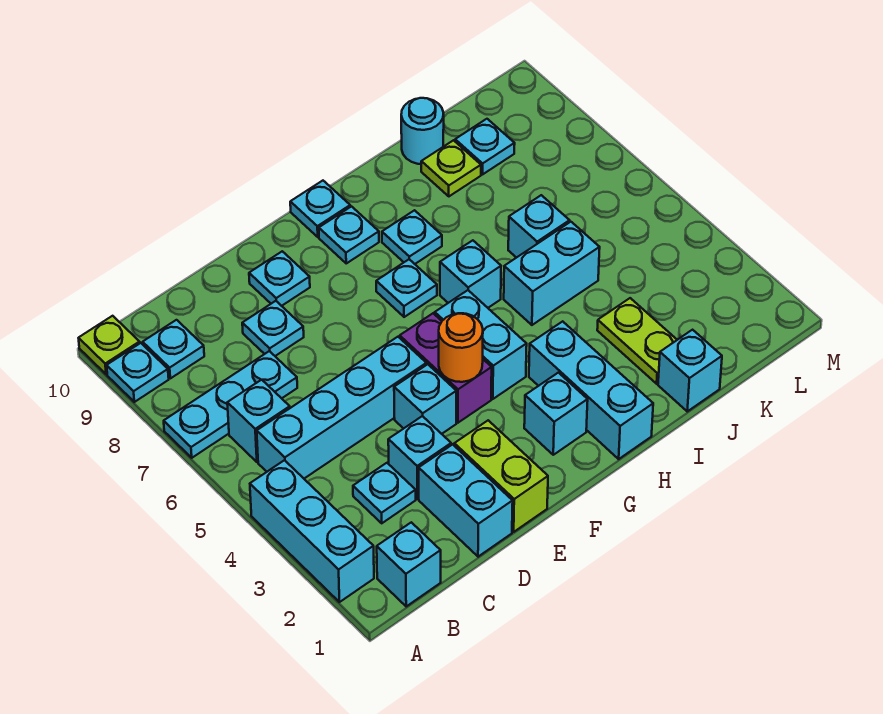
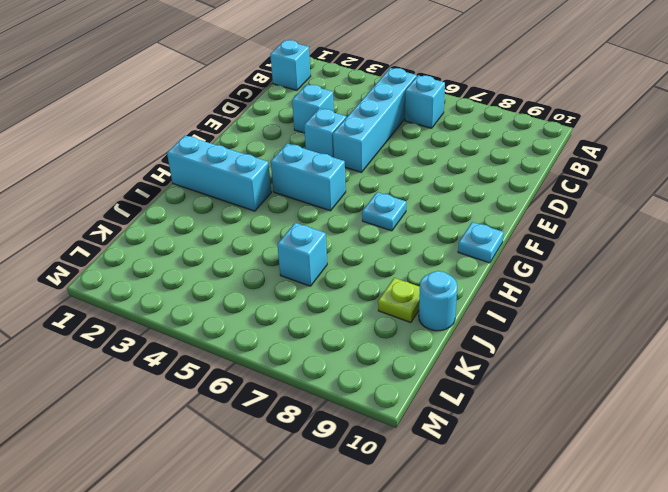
none -> cyan 1x3 brick [250,460,374,602]
none -> cyan 1x3 plate [164,351,297,458]
none -> cyan 1x1 plate [107,343,169,402]
none -> lime 1x1 plate [79,316,140,374]

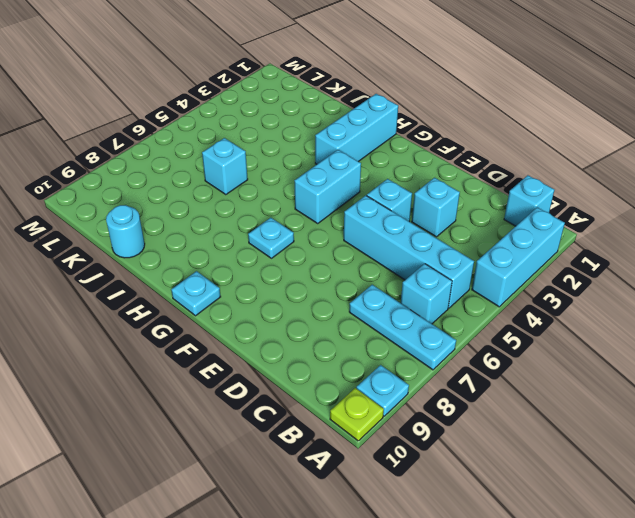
none -> cyan 1x1 plate [143,320,204,378]
none -> cyan 1x1 plate [353,463,416,523]
none -> cyan 1x2 brick [419,444,513,557]
none -> cyan 1x1 plate [242,301,304,356]

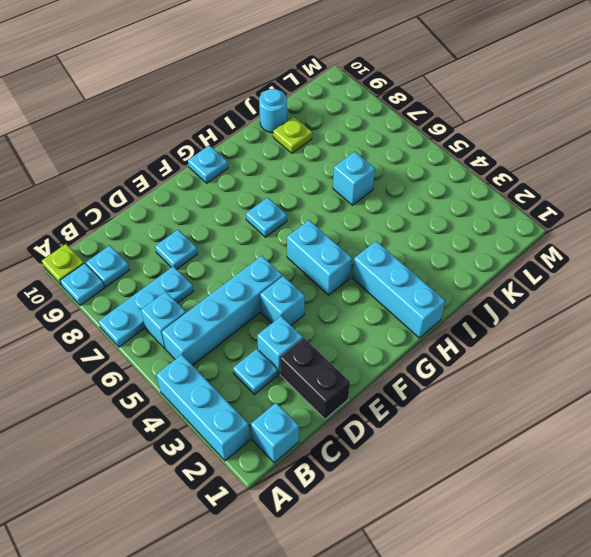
black 1x2 brick [280,338,350,419] -> cyan 1x2 brick [419,444,513,557]
none -> lime 1x2 brick [454,420,548,532]
none -> cyan 1x1 plate [249,251,310,306]
none -> purple 1x2 brick [400,313,492,423]
none -> cyan 1x1 brick [524,373,588,455]

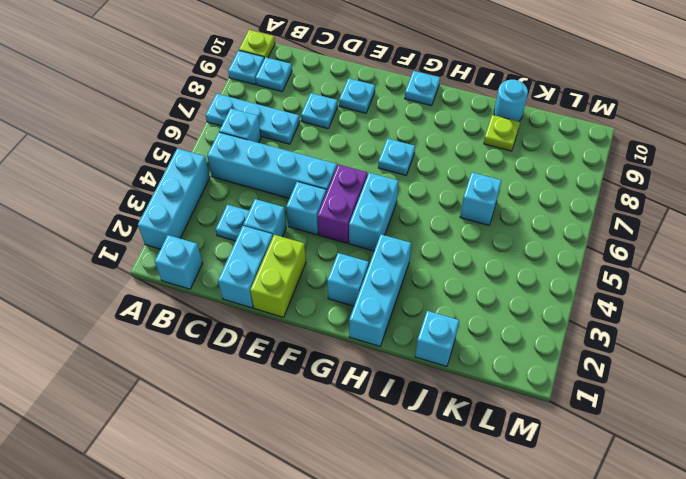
none -> cyan 1x1 plate [319,207,379,263]
none -> cyan 1x1 brick [440,240,501,308]
none -> cyan 1x1 plate [382,210,442,264]
none -> cyan 1x2 brick [504,222,600,325]

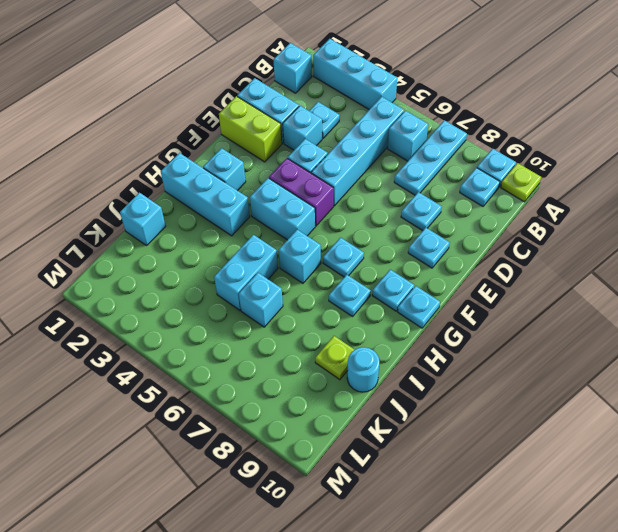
none -> lime 1x2 plate [597,298,677,384]
none -> cyan 1x1 plate [455,119,515,175]
none -> orange 1x1 round brick [439,313,483,382]

